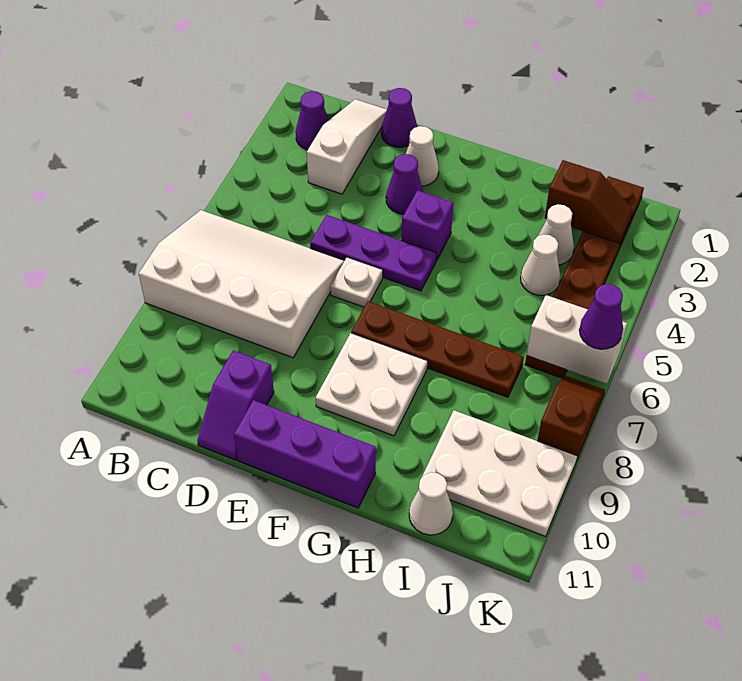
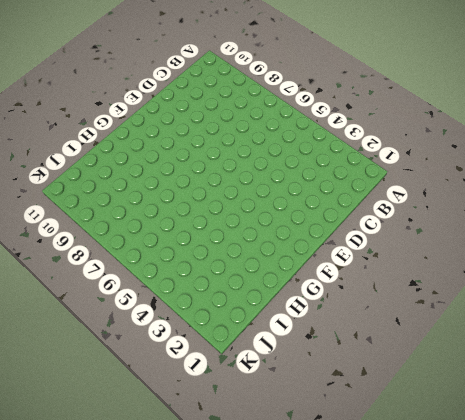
none -> white 3x4 slope [139,210,344,358]
none -> purple 1x1 cone [296,91,329,150]
none -> white 1x3 slope [307,99,387,194]

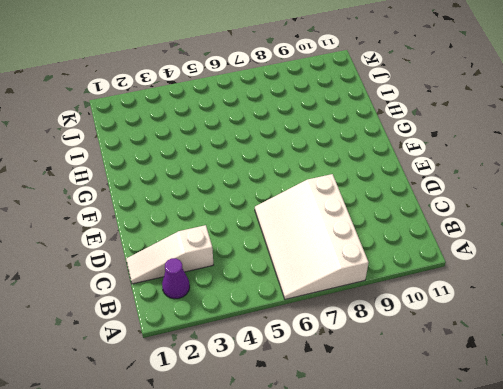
none -> purple 1x1 cone [381,88,417,147]
none -> purple 1x3 plate [310,215,437,291]
none -> purple 1x2 slope [197,350,274,460]

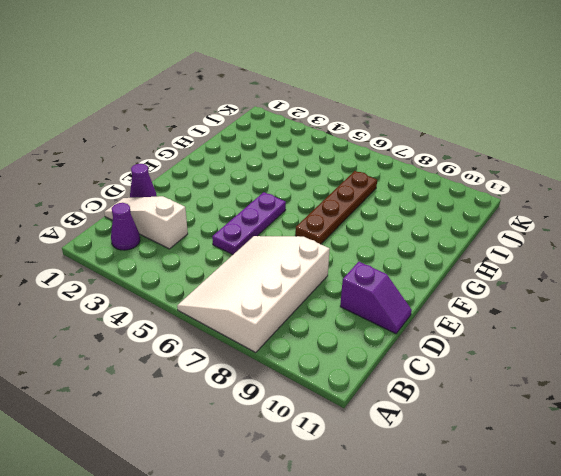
none -> white 1x1 cone [406,126,439,186]
none -> purple 1x1 cone [386,154,423,214]
none -> white 1x1 plate [330,257,383,307]

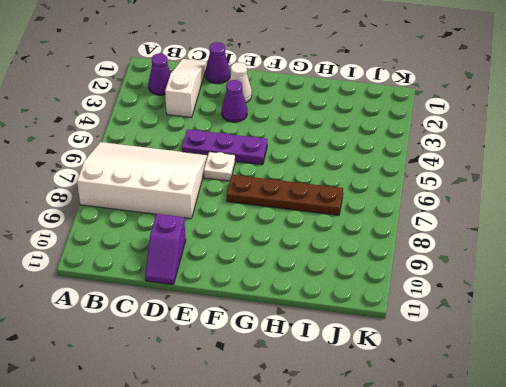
none -> purple 1x3 brick [234,400,376,508]
none -> purple 1x1 brick [401,190,453,261]
none -> white 2x2 plate [316,333,428,436]

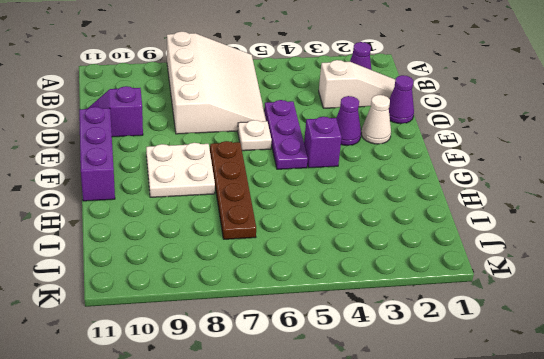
none -> white 1x1 cone [538,204,574,265]
none -> white 1x1 cone [521,234,561,295]
none -> white 2x3 plate [422,410,577,536]

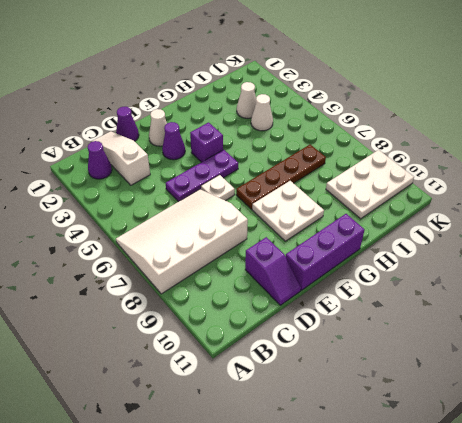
none -> white 1x1 cone [409,472,453,535]
none -> brown 1x6 plate [525,176,644,378]
none -> brown 1x2 slope [537,376,605,461]

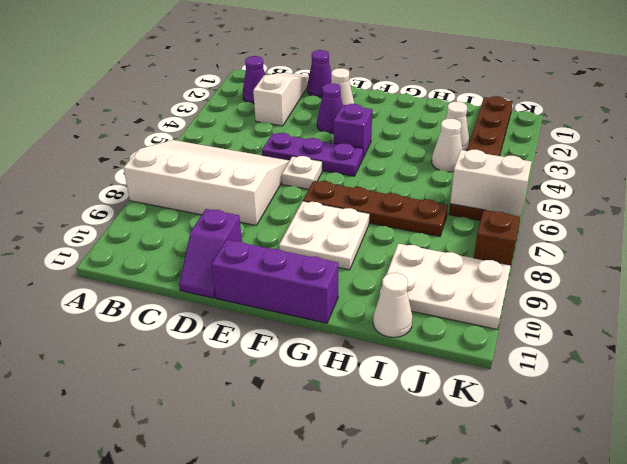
none -> brown 1x2 slope [545,160,633,243]
none -> purple 1x1 cone [579,284,623,349]

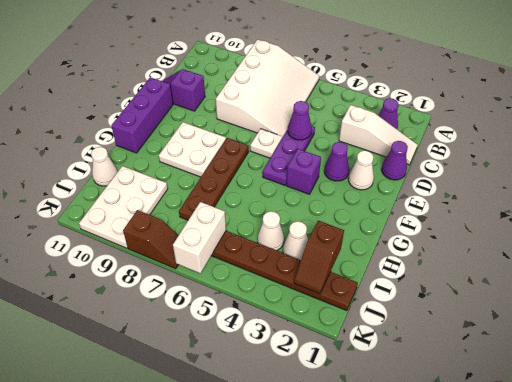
purple 1x1 cone [288,101,312,140] -> purple 1x1 cone moved to [579,284,623,349]

